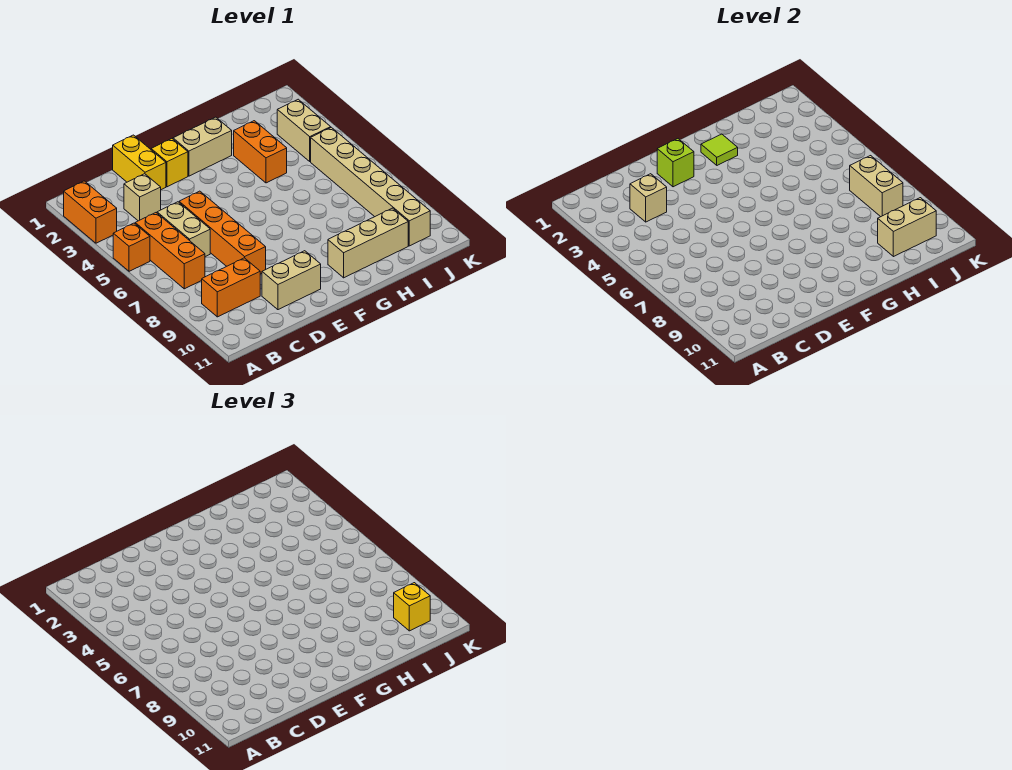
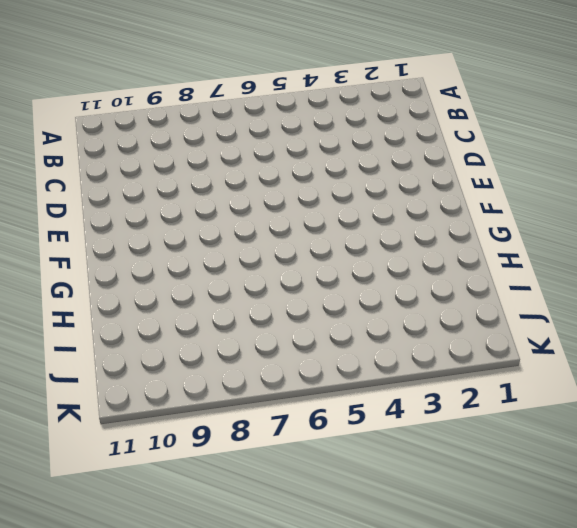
none -> orange 1x2 brick [64,181,117,243]
none -> orange 1x1 brick [113,223,150,271]
none -> orange 1x3 brick [135,213,205,289]

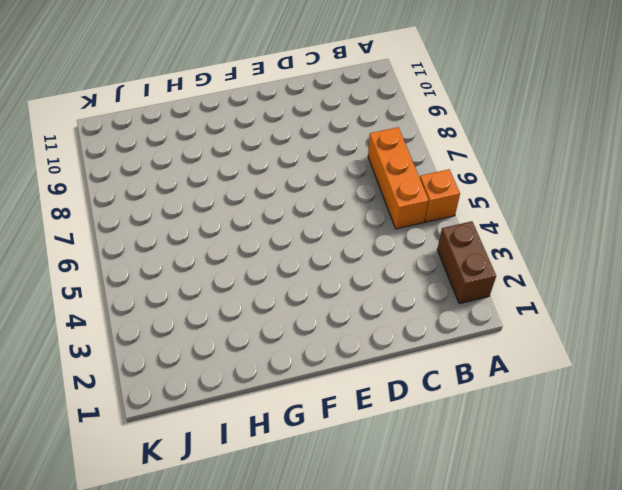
brown 1x2 brick [437,221,496,304] -> orange 1x2 brick [64,181,117,243]
none -> orange 1x2 brick [202,258,260,317]
none -> tan 1x1 brick [124,174,161,221]
none -> tan 1x2 brick [157,202,210,257]

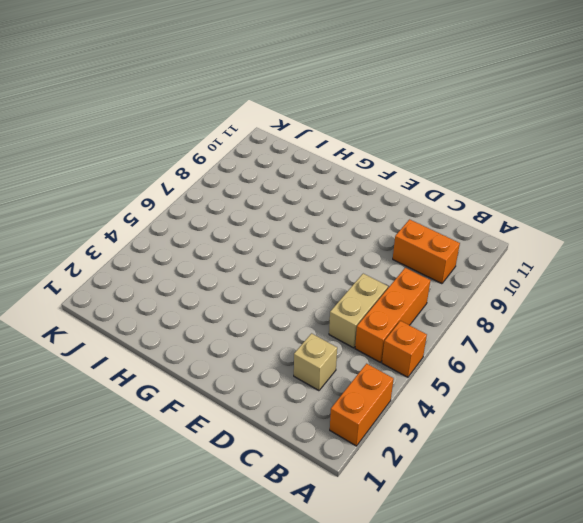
none -> yellow 1x2 brick [113,135,166,190]
none -> orange 1x4 brick [179,191,266,274]
none -> tan 1x2 brick [262,251,321,310]

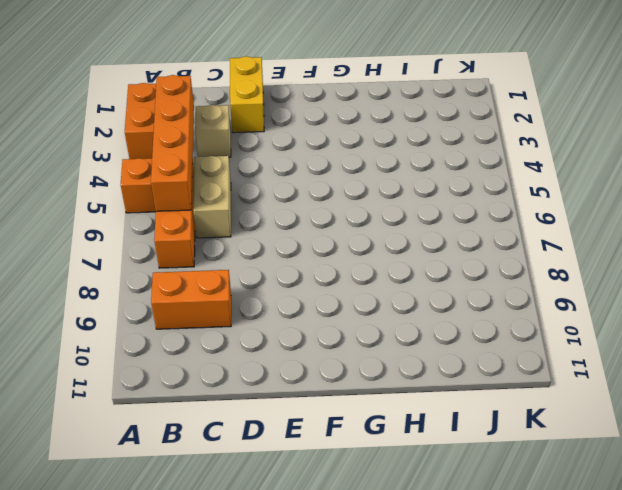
orange 1x4 brick [151,75,194,211] -> orange 1x4 brick moved to [179,191,266,274]
none -> tan 1x2 brick [262,251,321,310]
none -> yellow 1x1 brick [151,139,188,187]
none -> tan 1x2 brick [173,117,232,176]

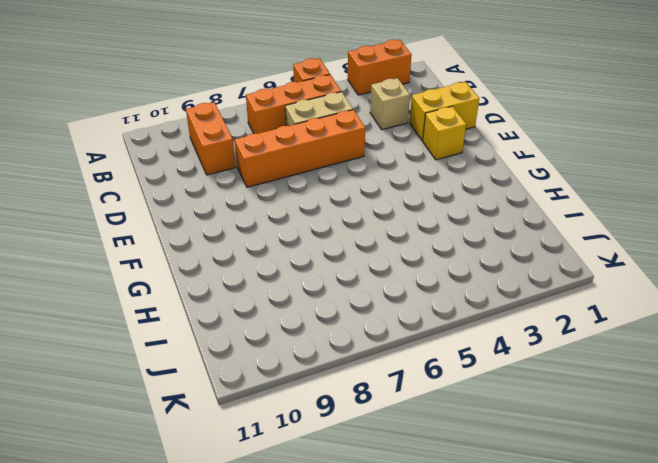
none -> tan 1x2 brick [262,251,321,310]
none -> tan 1x2 brick [173,117,232,176]
none -> tan 1x3 brick [328,208,408,278]

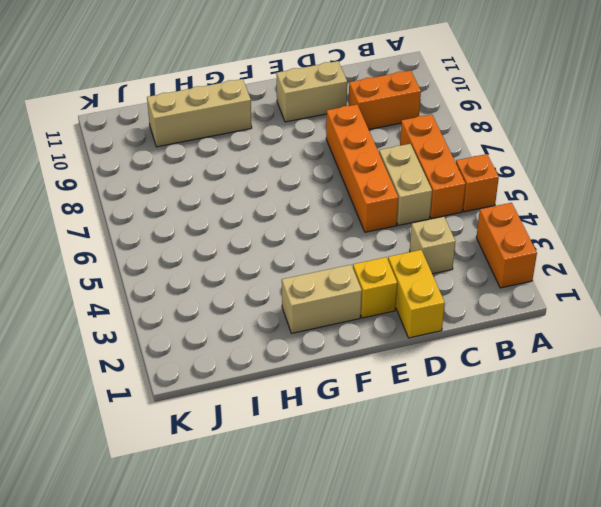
none -> orange 1x2 brick [234,121,287,183]
none -> tan 1x2 brick [277,99,331,162]
none -> tan 1x6 brick [311,127,430,246]

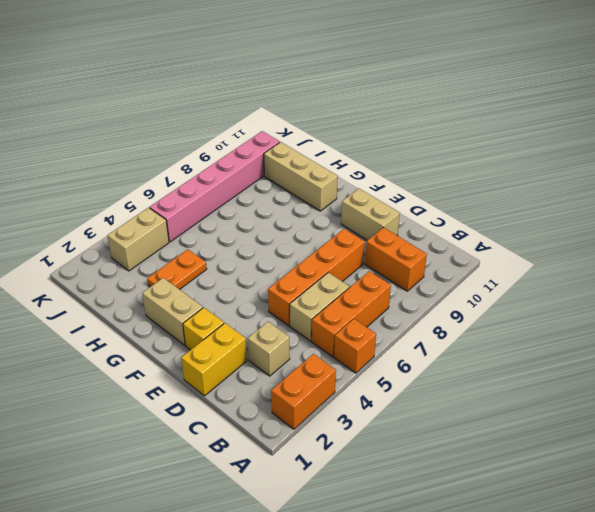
orange 1x2 plate [147,249,207,290] -> orange 1x2 brick [234,121,287,183]
pink 1x6 brick [150,131,280,242] -> tan 1x6 brick [311,127,430,246]
none -> tan 1x1 brick [630,174,667,222]
none -> lime 1x1 brick [657,139,694,187]
none -> lime 1x1 tile [701,134,738,165]

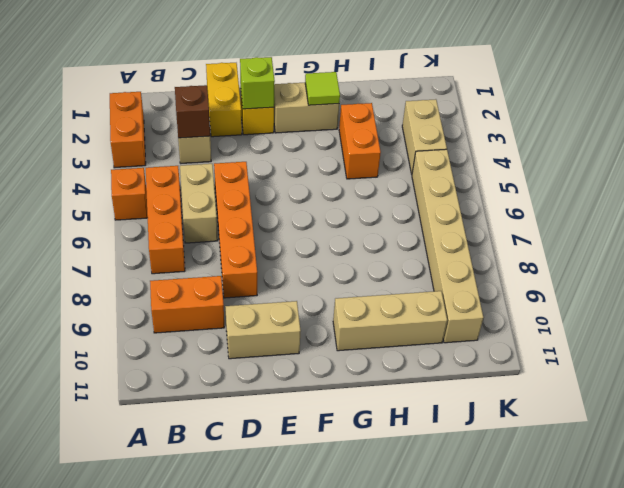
brown 1x1 brick [175,85,210,138] -> tan 1x1 brick [630,174,667,222]
none -> tan 1x2 brick [878,198,936,257]
none -> tan 1x2 brick [850,156,903,217]
none -> yellow 1x1 brick [394,583,430,631]

